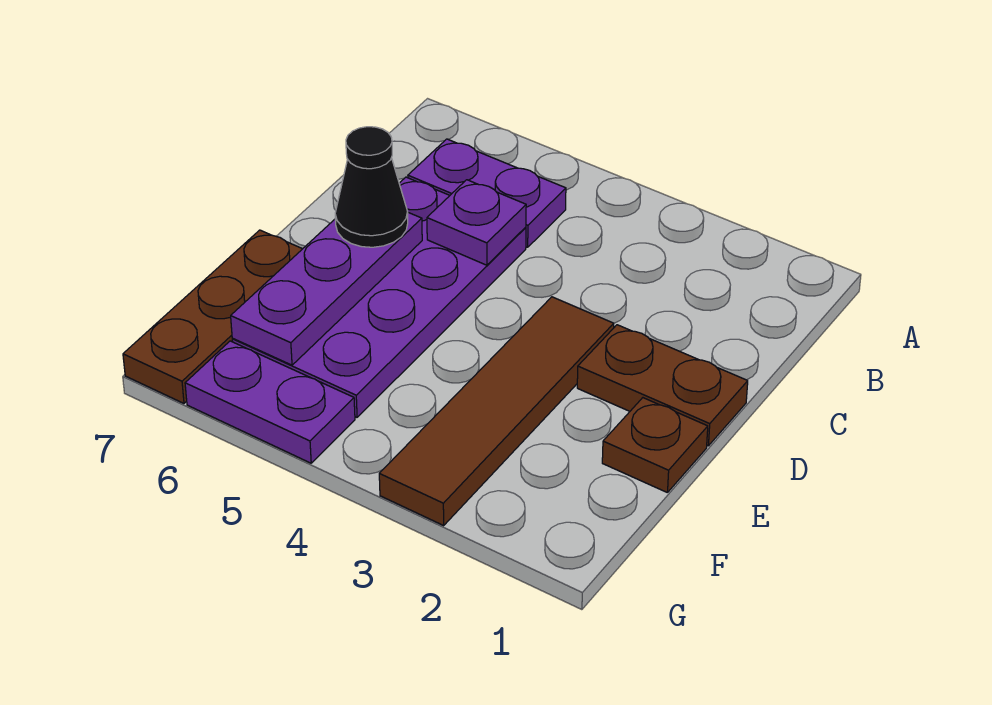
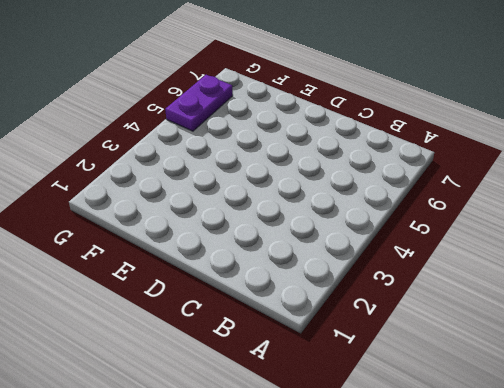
none -> purple 1x2 plate [408,139,566,247]
none -> purple 2x4 plate [232,177,526,417]

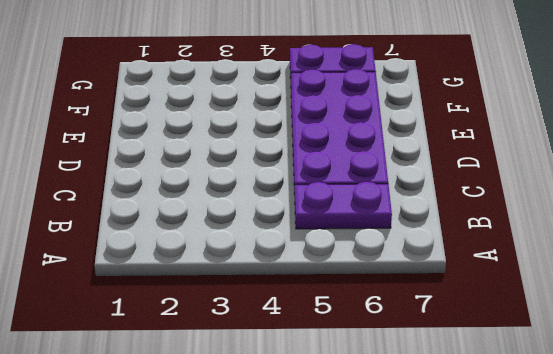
none -> brown 1x2 plate [577,325,748,446]
none -> brown 1x4 tile [379,297,614,525]

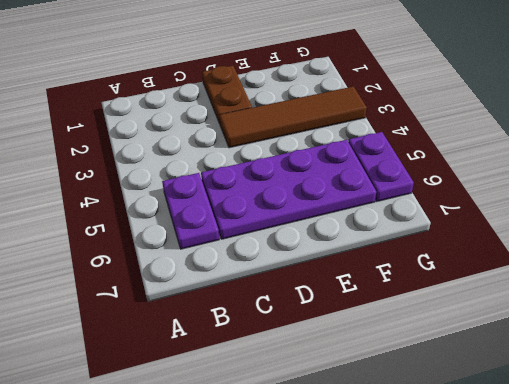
none -> brown 1x1 plate [602,398,708,493]
none -> brown 1x3 plate [123,230,302,403]

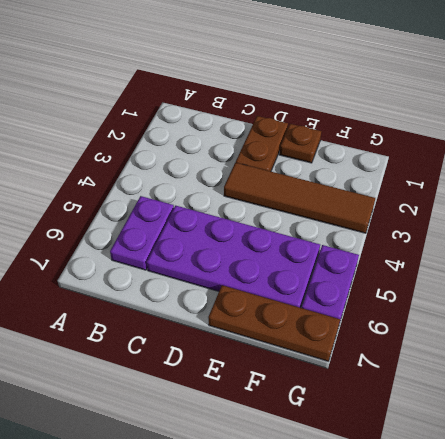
none -> purple 1x1 plate [427,180,526,265]
none -> purple 1x3 plate [231,213,422,365]

